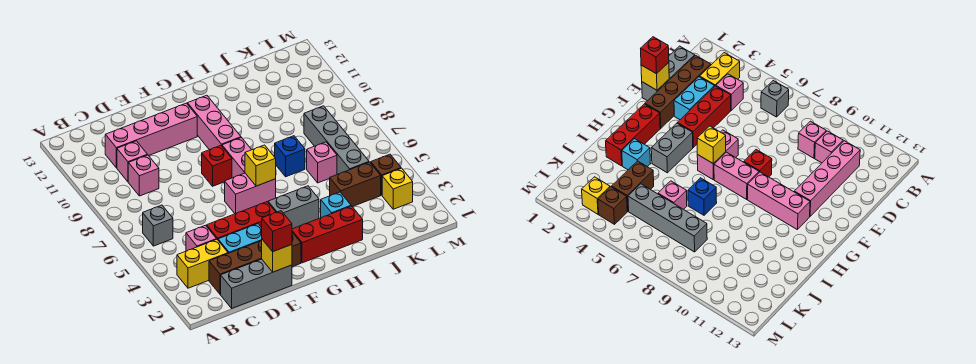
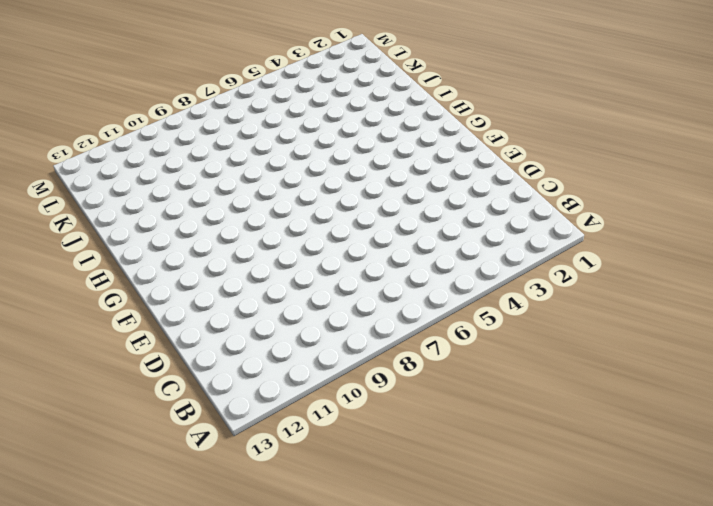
none -> yellow 1x2 brick [177,240,228,288]
none -> grey 1x1 brick [143,205,173,246]
none -> grey 1x3 brick [221,259,292,308]

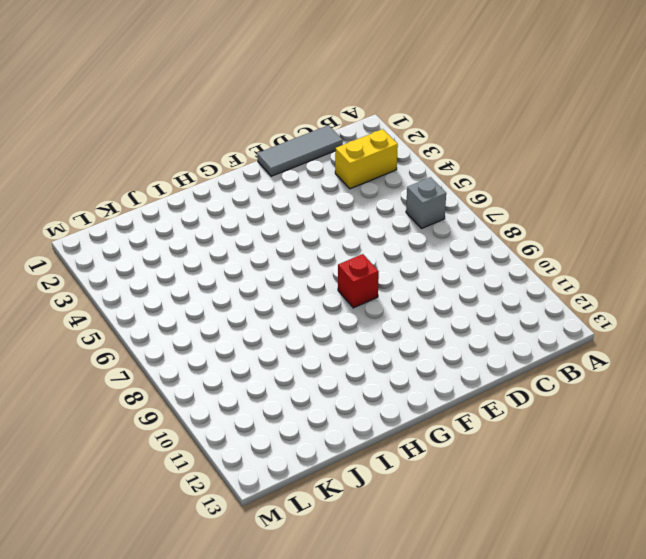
grey 1x3 tile [257,125,343,176] -> grey 1x3 brick [221,259,292,308]
none -> brown 1x4 brick [209,232,301,294]
none -> pink 1x1 brick [186,225,217,251]
none -> pink 1x1 brick [128,155,159,196]

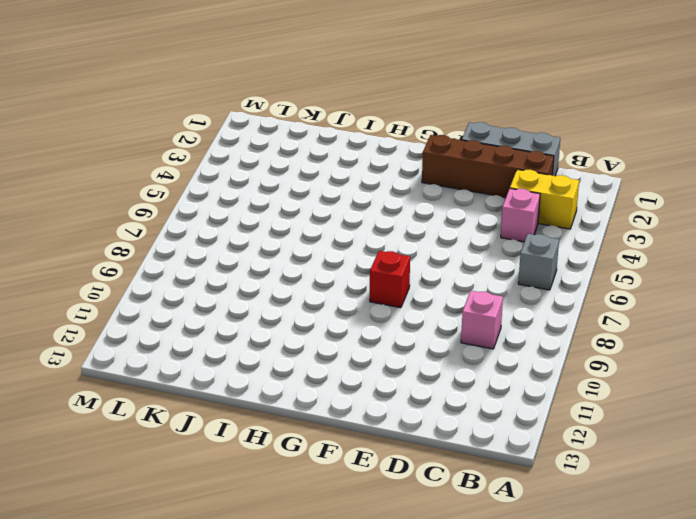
none -> pink 1x1 brick [117,141,147,182]
none -> pink 1x4 brick [105,103,197,168]
none -> cyan 1x2 brick [218,224,262,253]

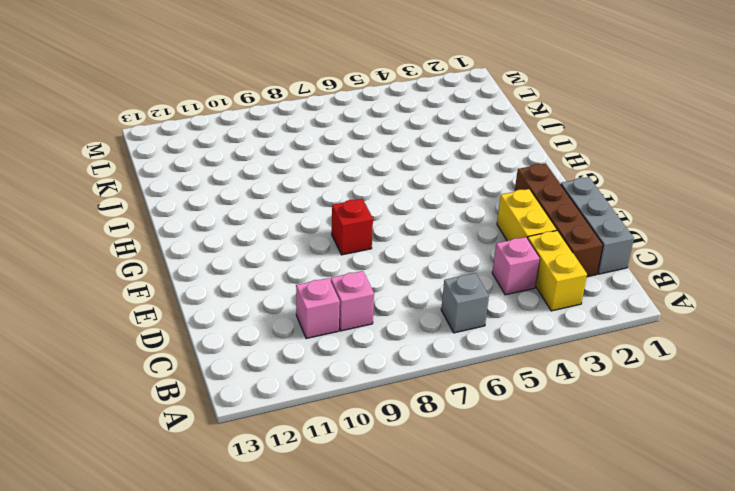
yellow 1x2 brick [497,189,557,241] -> cyan 1x2 brick [218,224,262,253]
none -> pink 1x4 brick [105,103,197,168]
none -> red 1x3 brick [207,202,276,240]
none -> pink 1x2 brick [225,173,276,214]

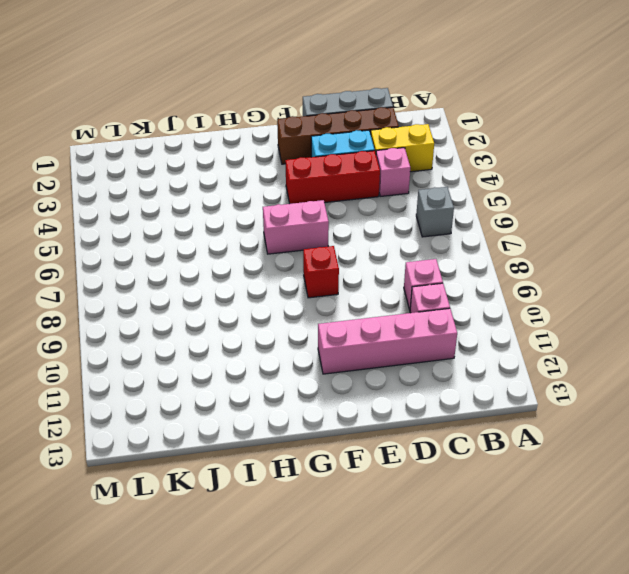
none -> red 1x3 brick [292,206,363,263]
none -> grey 1x2 brick [268,186,319,229]
none -> pink 1x2 brick [222,138,251,178]

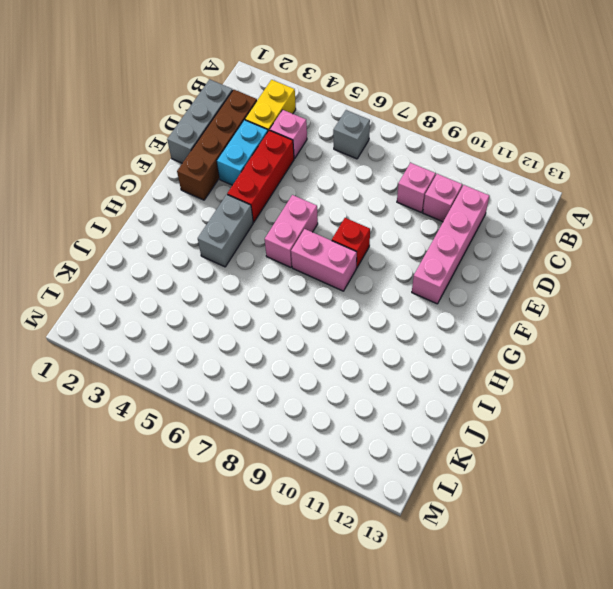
none -> red 1x3 brick [292,206,363,263]
none -> pink 1x3 brick [187,95,241,150]
none -> cyan 1x1 brick [321,192,351,218]

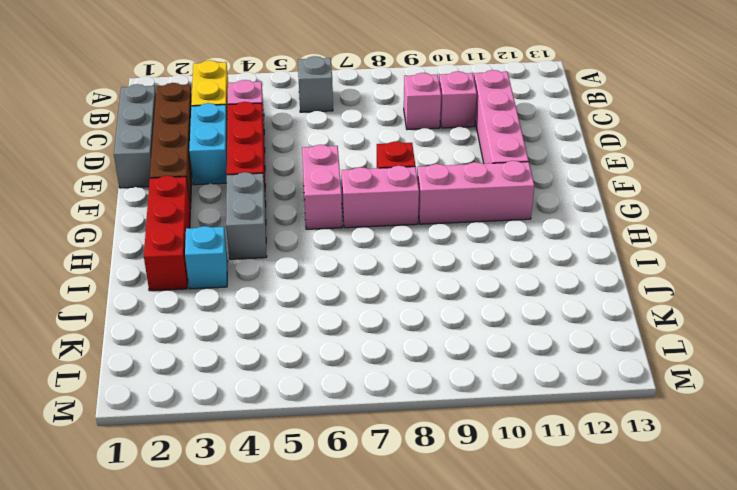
none -> blue 1x1 brick [275,136,305,177]
none -> brown 1x2 brick [330,162,381,207]
none -> pink 1x1 brick [307,142,337,183]

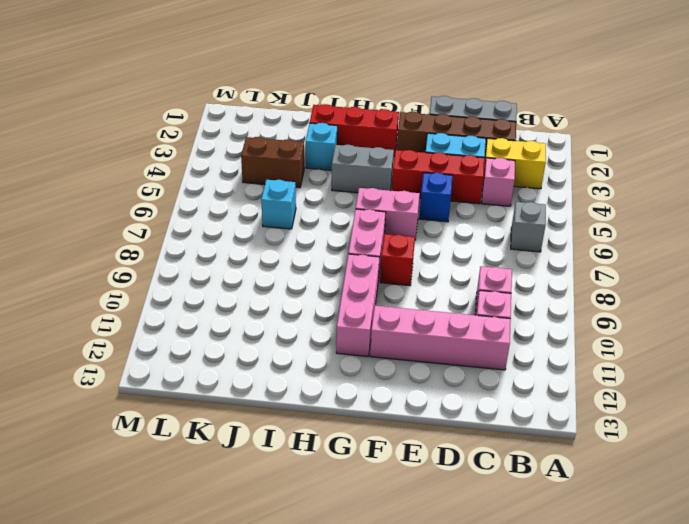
blue 1x1 brick [419,173,453,222] -> blue 1x1 brick moved to [275,136,305,177]
cyan 1x1 brick [261,180,296,229] -> pink 1x1 brick [307,142,337,183]
none -> grey 1x4 brick [304,106,369,174]
none -> yellow 1x1 brick [382,168,413,209]
none -> brown 1x1 brick [371,154,401,195]

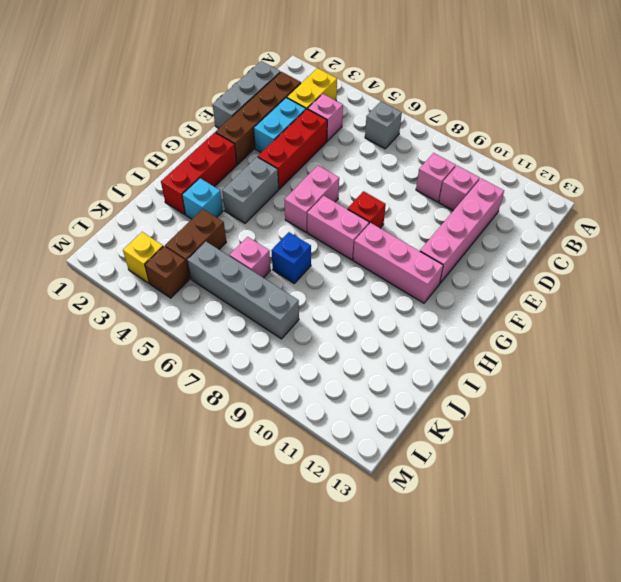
none -> yellow 1x1 brick [262,239,292,272]
none -> yellow 1x1 brick [245,145,276,186]
none -> red 1x1 brick [262,211,292,252]

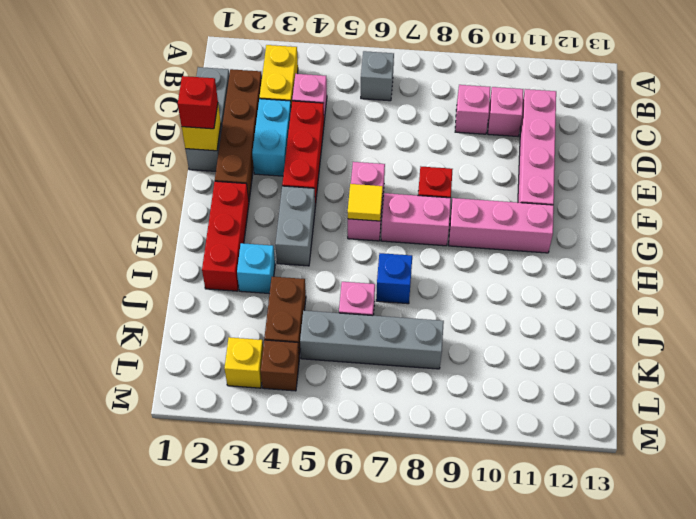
yellow 1x1 tile [348,184,383,221] -> yellow 1x1 brick [245,145,276,186]

